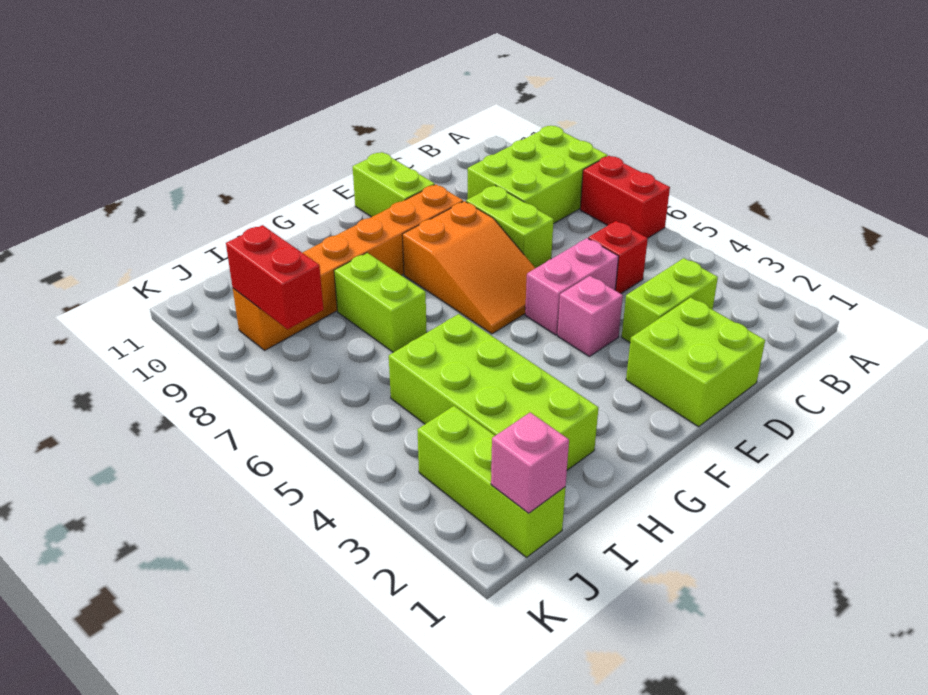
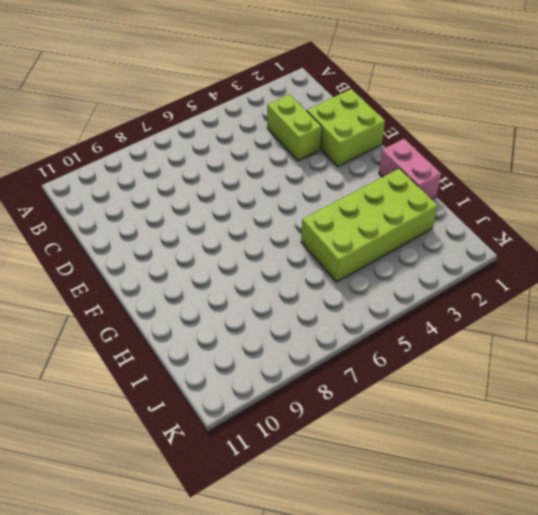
pink 1x2 brick [379,139,441,199] -> pink 1x2 brick moved to [525,238,619,335]
none -> red 1x2 brick [580,156,670,238]
none -> lime 2x3 brick [468,126,608,224]
none -> red 1x1 brick [588,221,648,294]

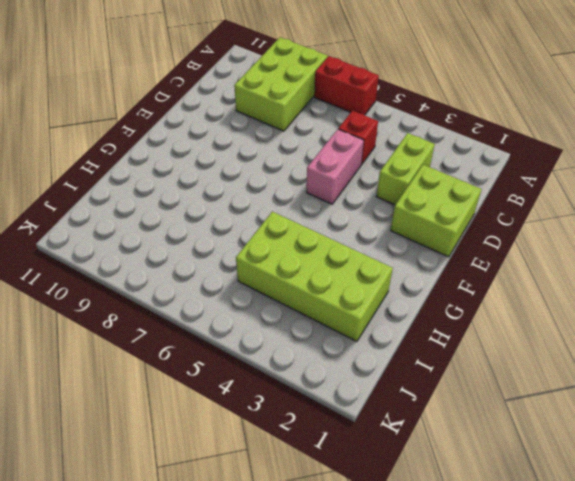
none -> lime 1x2 brick [466,185,554,268]
none -> pink 1x1 brick [557,276,623,357]
none -> orange 2x3 slope [402,201,535,334]

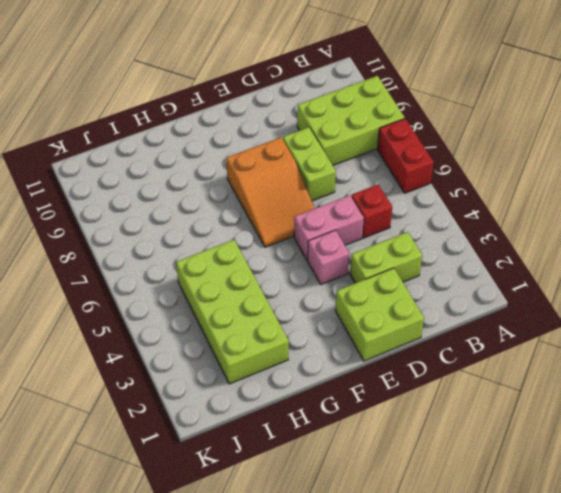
none -> orange 1x6 brick [233,184,463,350]
none -> lime 1x2 brick [353,152,435,217]
none -> lime 1x2 brick [334,253,427,352]

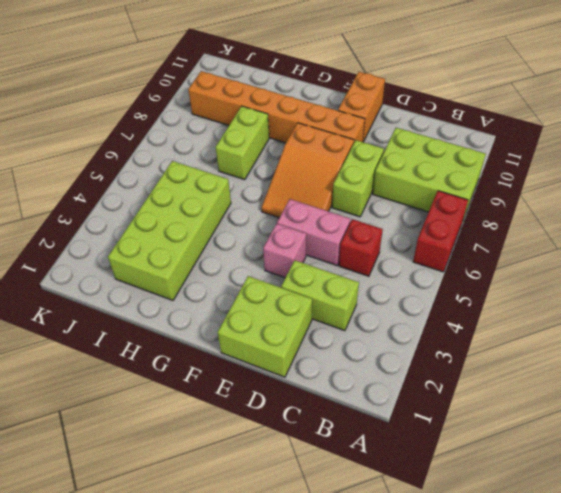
orange 1x2 brick [338,72,385,142] -> lime 1x2 brick [353,152,435,217]
none -> lime 1x3 brick [417,406,565,558]
none -> pink 1x1 brick [491,412,569,513]
none -> red 1x2 brick [226,225,324,329]

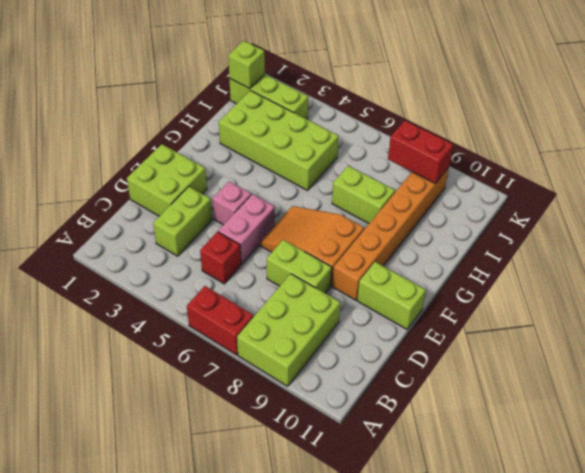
lime 1x1 brick [228,41,265,89] -> pink 1x1 brick [491,412,569,513]

